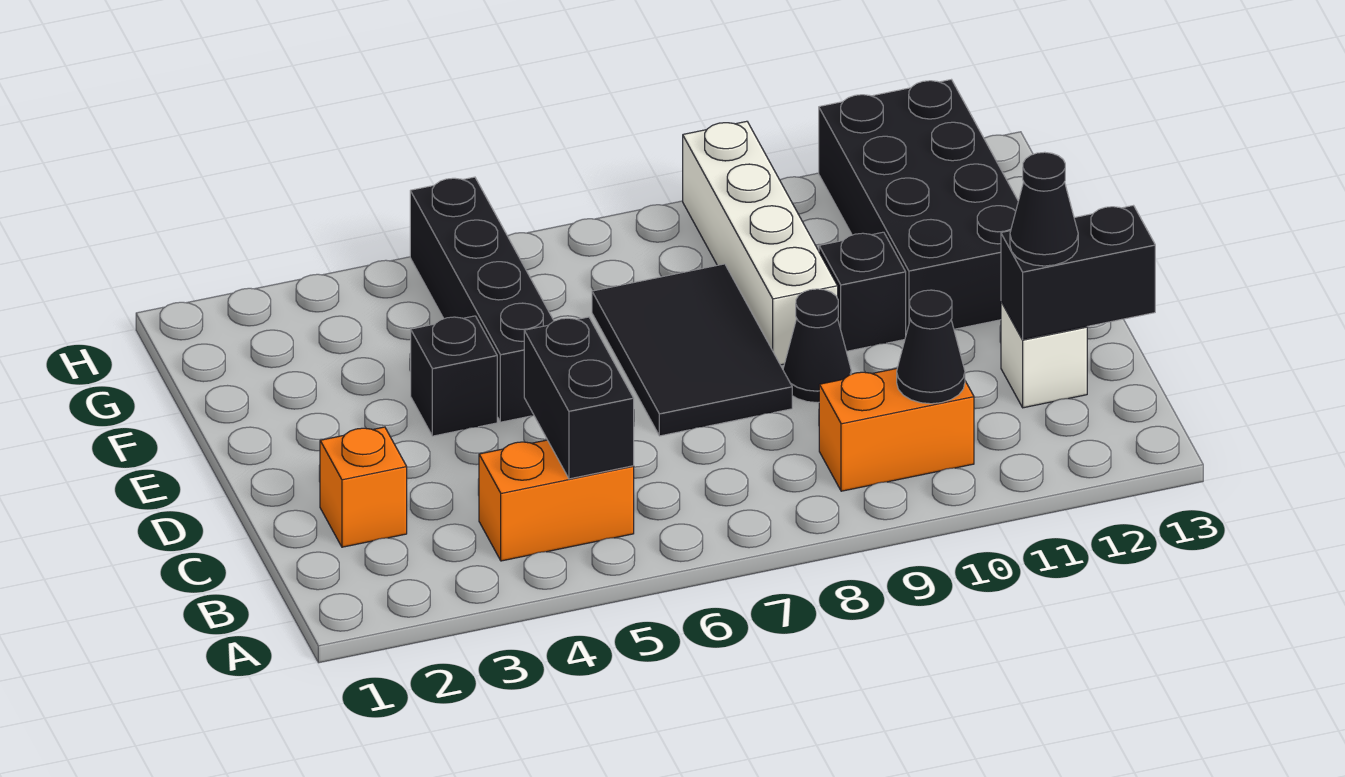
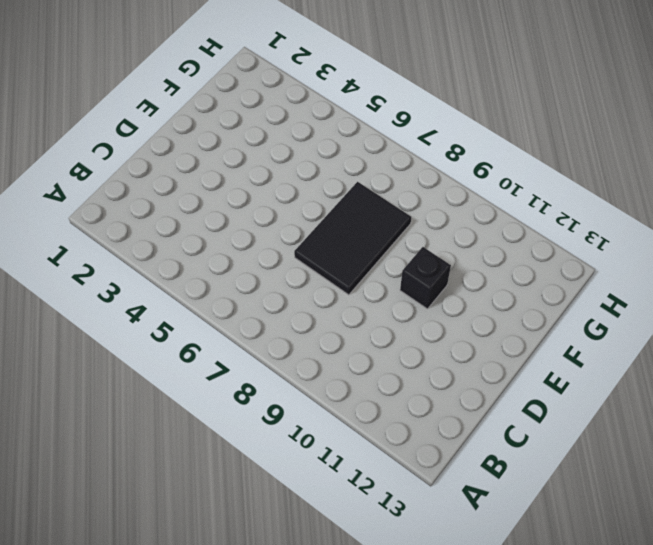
none -> orange 1x2 brick [479,440,634,561]
none -> orange 1x2 brick [819,368,974,491]
none -> orange 1x1 brick [320,427,407,547]

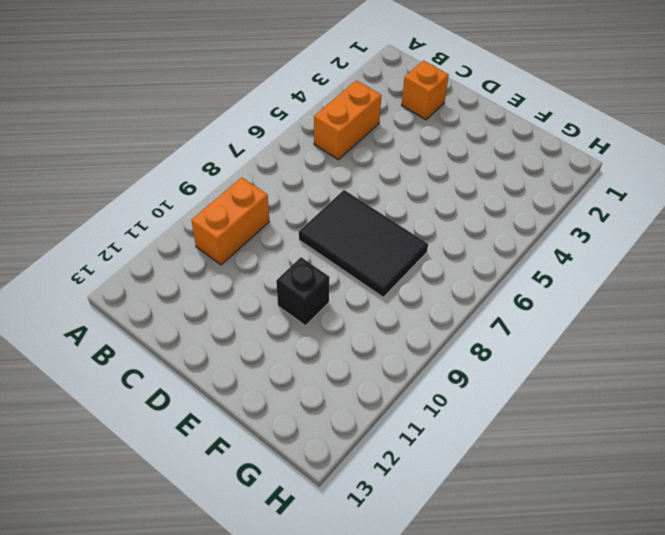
none -> white 1x1 brick [1001,302,1087,408]
none -> black 1x1 cone [783,289,851,403]
none -> black 1x1 brick [411,316,497,436]

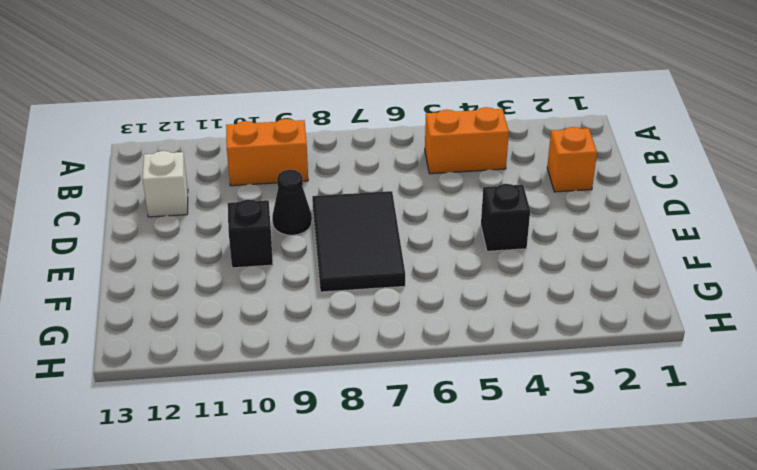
none -> black 1x4 brick [410,177,554,422]
none -> white 1x4 brick [683,121,838,365]
none -> black 2x4 brick [819,80,1018,334]

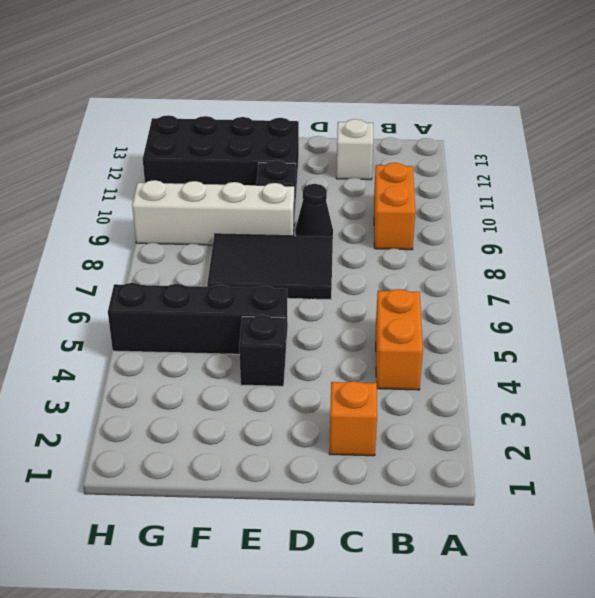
none -> black 1x2 brick [524,317,634,479]
none -> black 1x1 cone [897,290,965,404]
none -> black 1x2 brick [1001,206,1155,340]

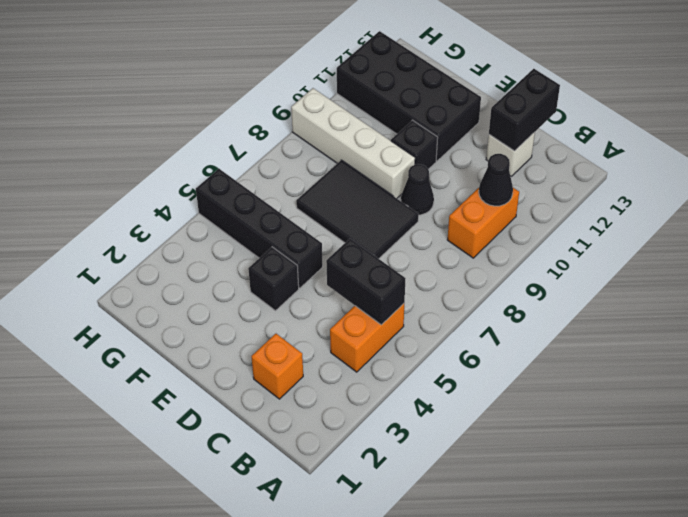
none -> black 1x1 cone [1010,152,1078,266]

